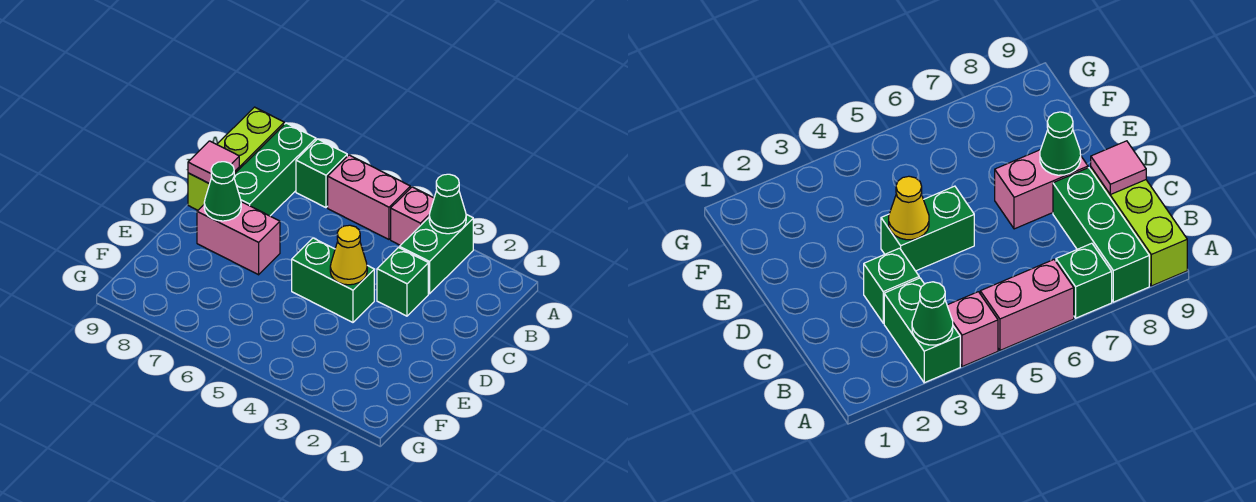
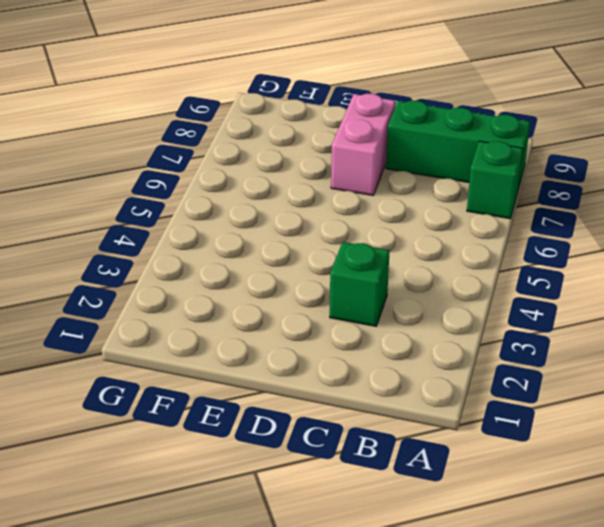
none -> green 1x2 brick [400,214,473,294]
none -> pink 1x1 brick [391,187,434,245]
none -> pink 1x2 brick [328,155,410,239]

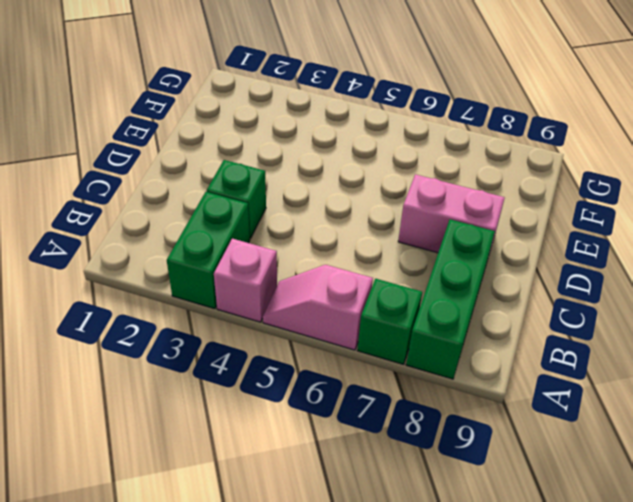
pink 1x2 slope [263,265,373,350] -> pink 1x2 brick [328,155,410,239]
none -> lime 1x3 brick [188,107,284,210]
none -> green 1x2 brick [292,238,374,322]
none -> green 1x1 cone [429,174,466,234]

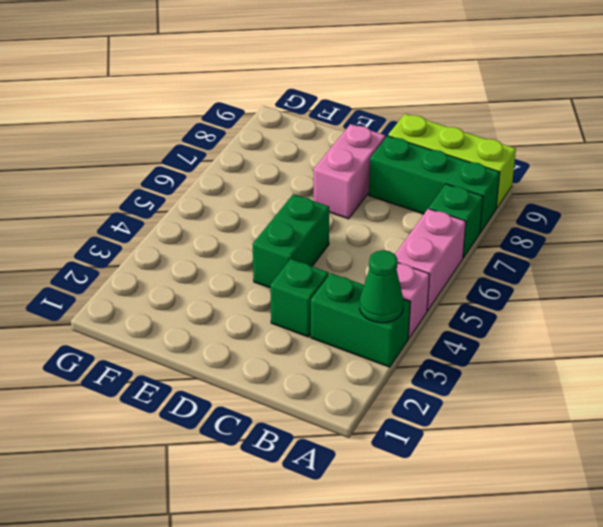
none -> pink 1x1 tile [188,141,239,184]
none -> yellow 1x1 cone [330,225,367,285]
none -> green 1x1 cone [204,162,241,221]

